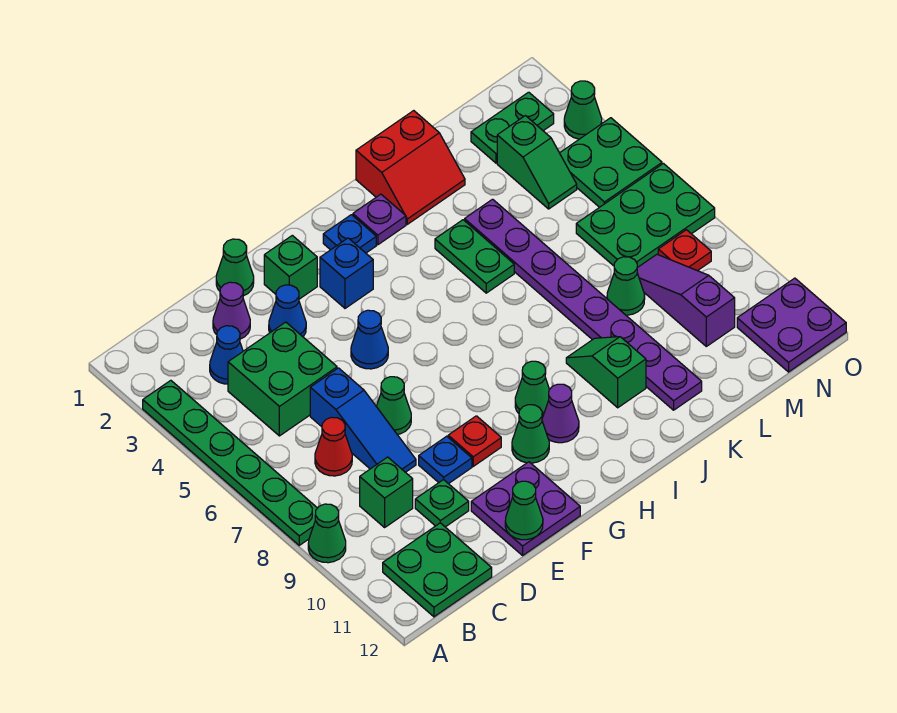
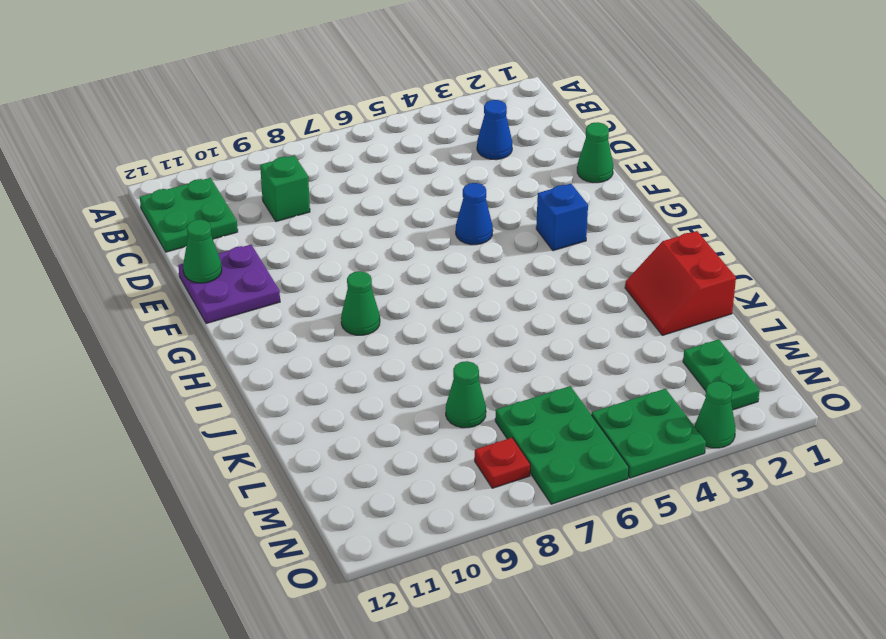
none -> green 1x6 plate [143,380,317,545]
none -> green 1x1 cone [308,504,346,563]
none -> green 2x2 brick [228,322,337,436]
none -> red 1x1 cone [315,417,352,476]

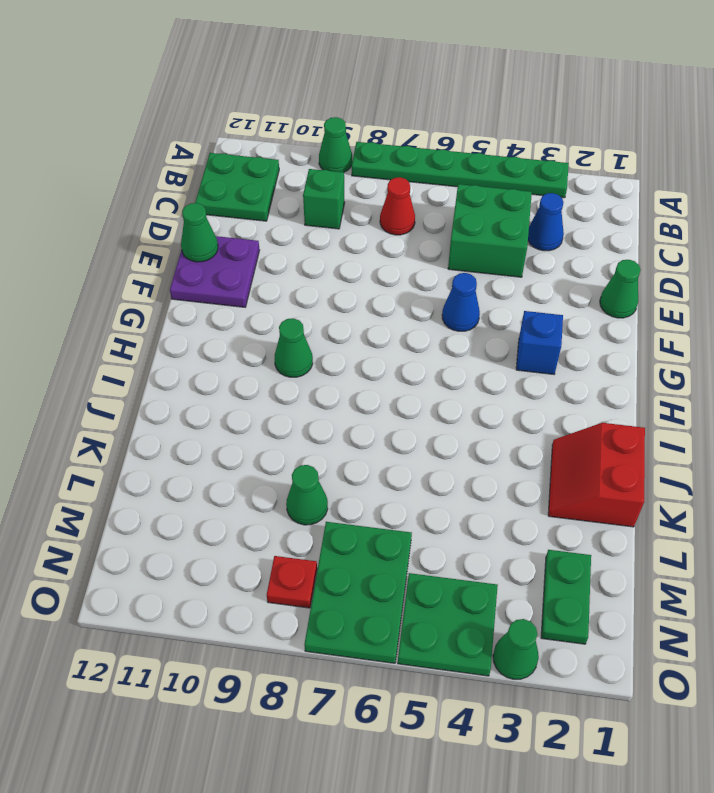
none -> purple 1x1 cone [213,282,250,339]
none -> blue 1x3 slope [310,368,416,472]
none -> green 1x1 plate [415,480,469,527]
none -> blue 1x1 cone [269,285,306,337]

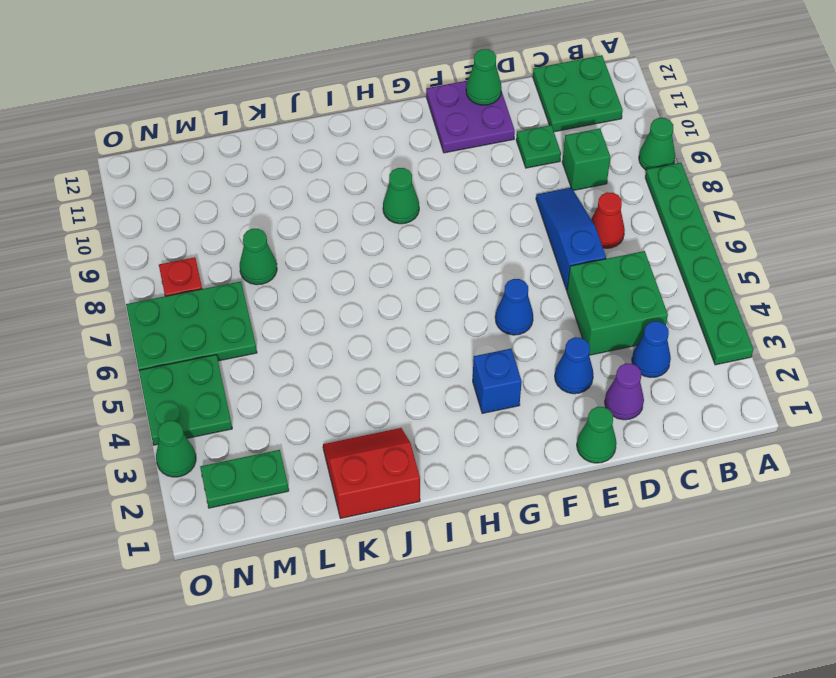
none -> green 1x1 cone [376,377,411,435]
none -> blue 1x1 plate [419,436,472,484]
none -> green 1x1 brick [264,235,317,299]
none -> red 1x1 plate [448,416,501,466]

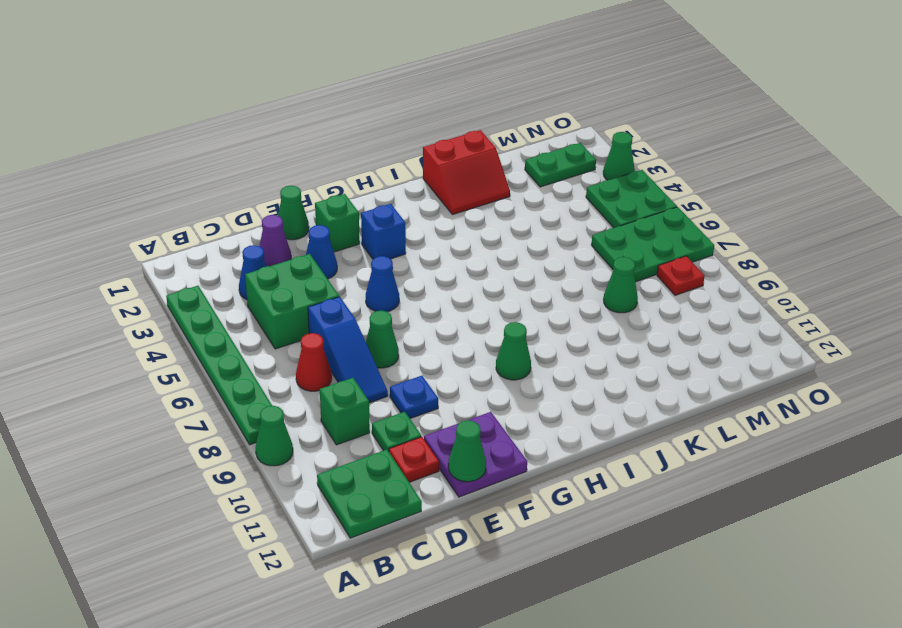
red 1x1 plate [389,437,439,482] -> red 1x1 plate moved to [448,416,501,466]
none -> green 1x1 cone [512,405,549,463]
none -> blue 1x1 plate [323,215,376,253]
none -> purple 1x1 cone [542,384,579,443]
none -> purple 1x1 plate [353,194,406,245]

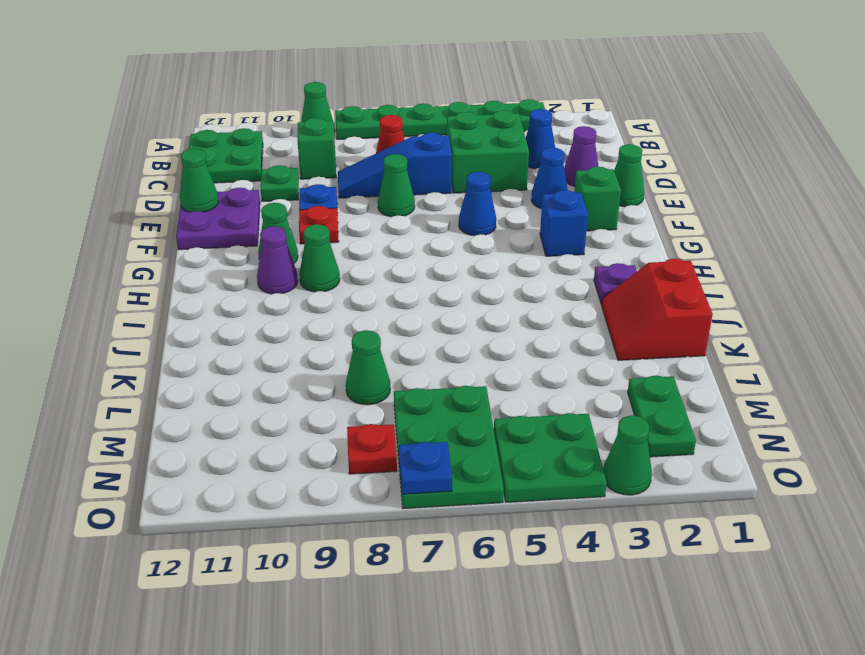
blue 1x1 plate [399,442,452,494] -> blue 1x1 plate moved to [323,215,376,253]
none -> green 1x2 plate [435,220,514,293]
none -> green 1x2 slope [566,337,646,408]
none -> purple 1x8 plate [465,199,702,410]
none -> green 1x2 slope [497,116,577,209]

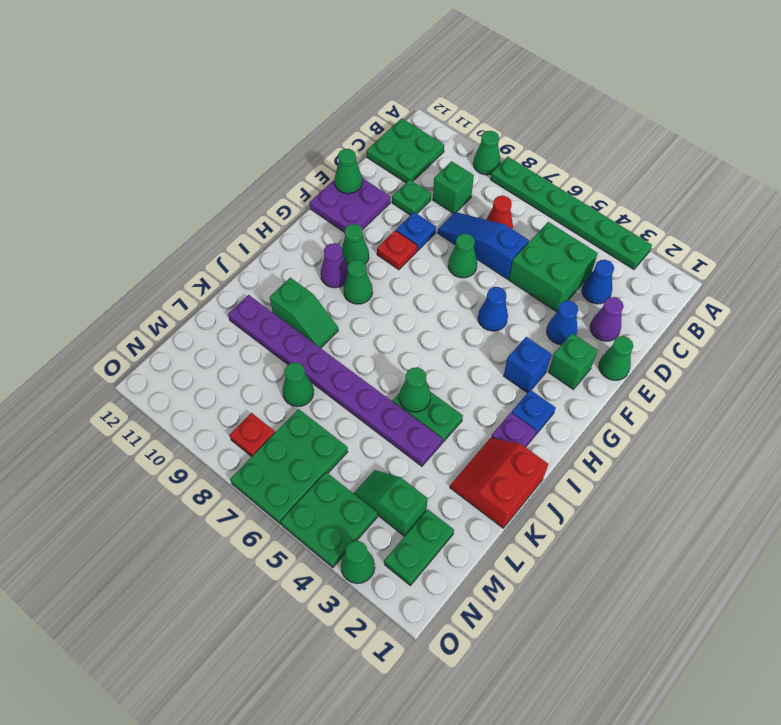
green 1x1 cone [399,367,431,412] -> none
none -> purple 1x3 slope [637,254,735,346]
none -> purple 2x2 plate [737,278,846,372]

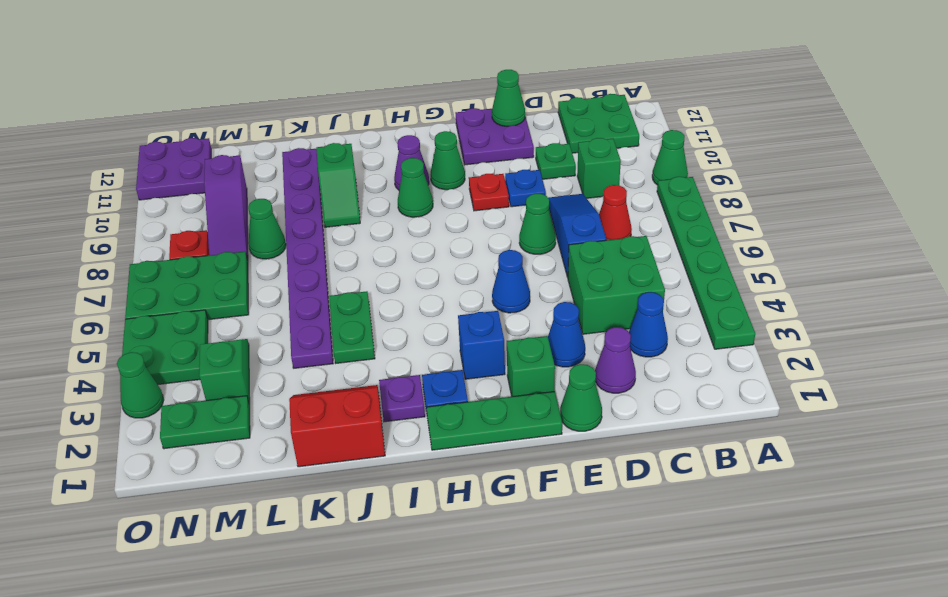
green 1x3 plate [426,391,562,450] -> none

